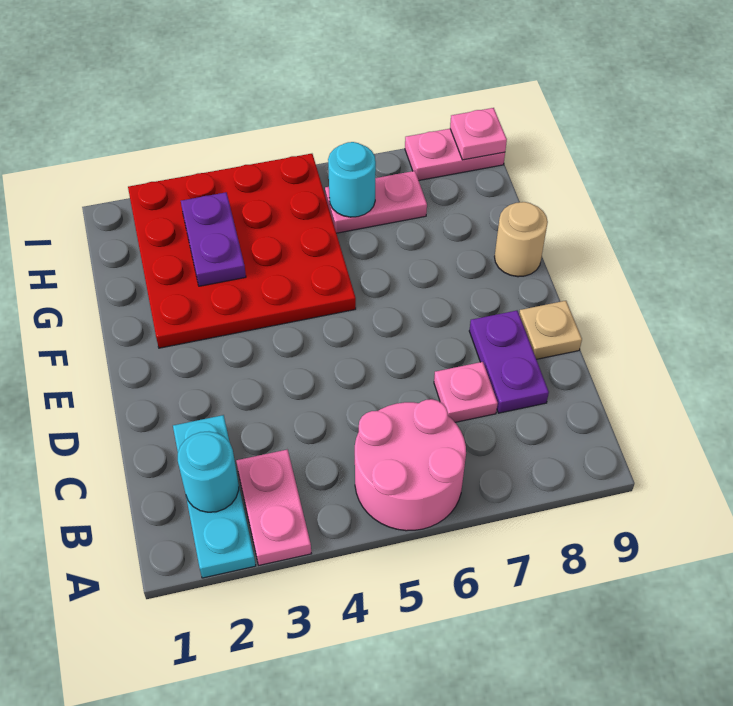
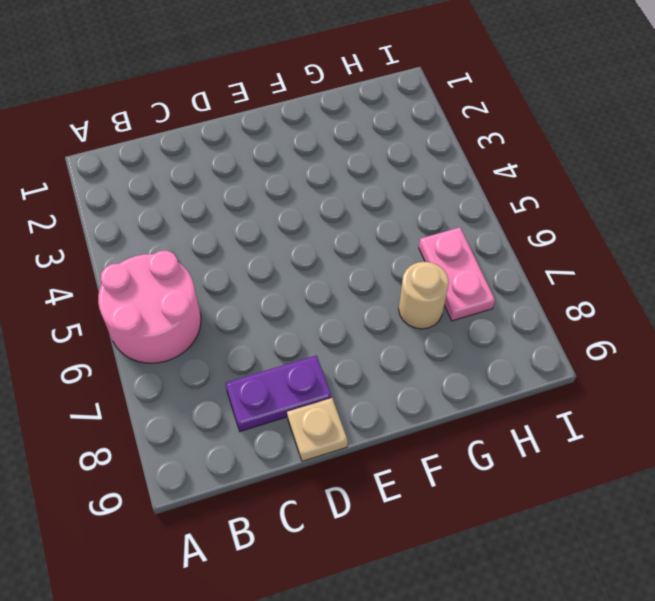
tan 1x1 round brick [399,262,449,329] -> tan 1x1 round brick moved to [495,202,548,277]
none -> cyan 1x3 plate [173,415,256,578]
none -> pink 1x2 plate [236,450,312,565]
none -> pink 1x1 plate [434,362,498,422]

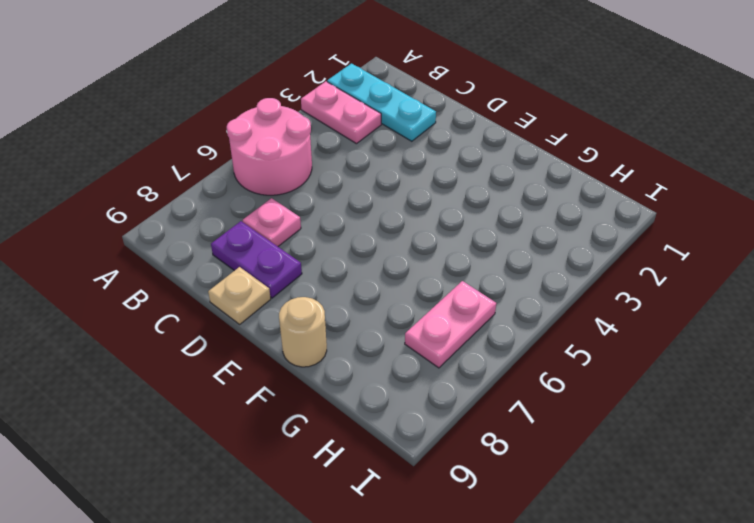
none -> red 4x4 plate [128,154,356,348]
none -> pink 1x2 plate [405,129,505,180]
none -> cyan 1x1 round brick [178,432,239,512]

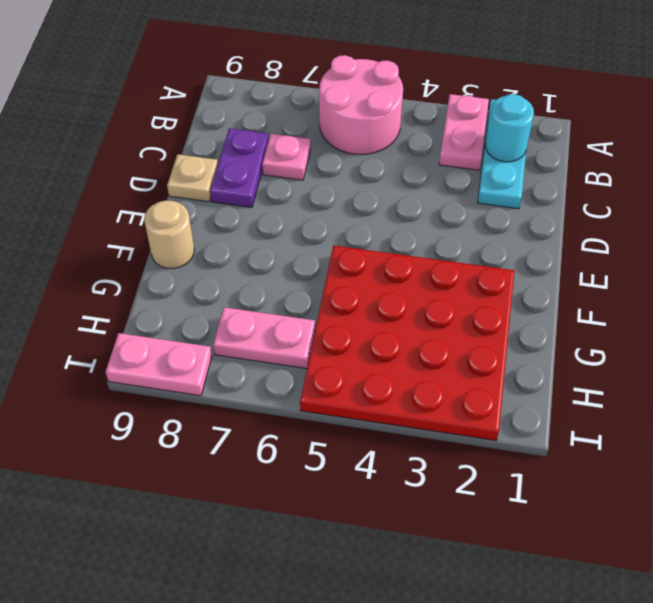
none -> purple 1x2 plate [181,192,246,286]
none -> cyan 1x1 round brick [328,142,376,217]
none -> pink 1x1 plate [450,108,507,160]

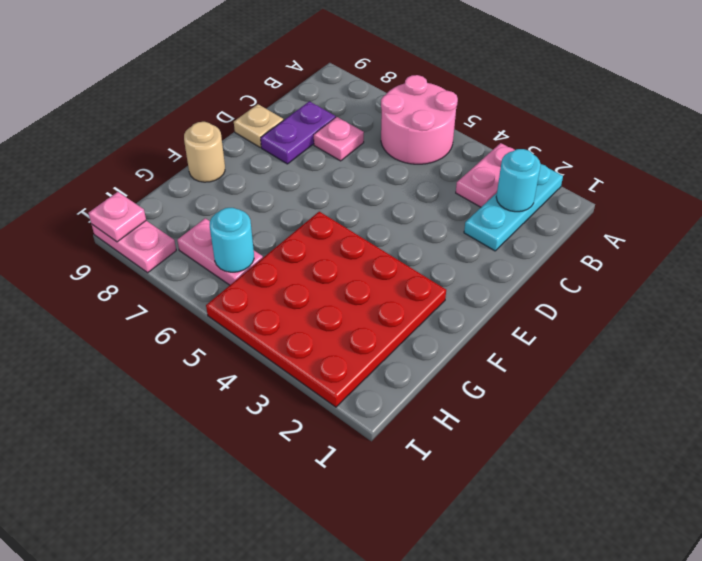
none -> purple 1x2 plate [181,192,246,286]

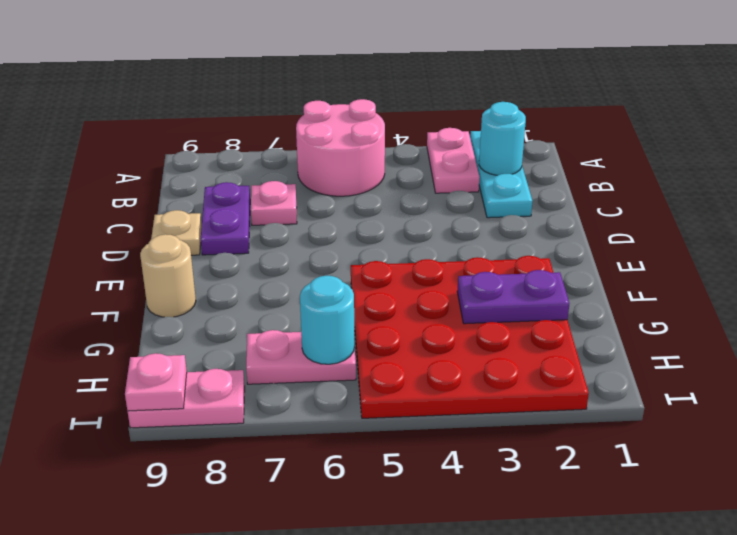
purple 1x2 plate [457,270,569,324] -> purple 1x2 plate turned to [181,192,246,286]

